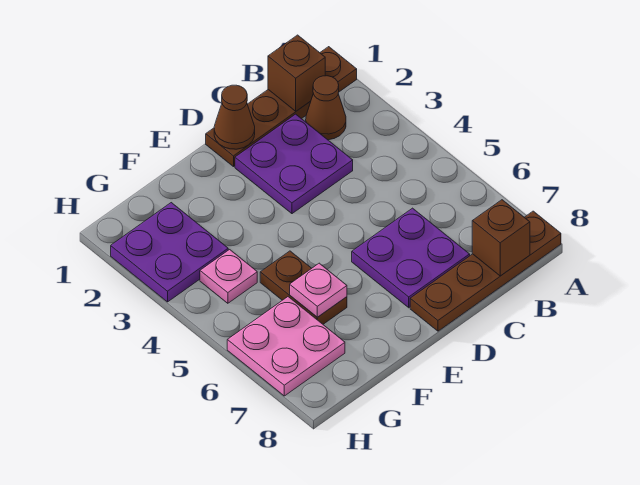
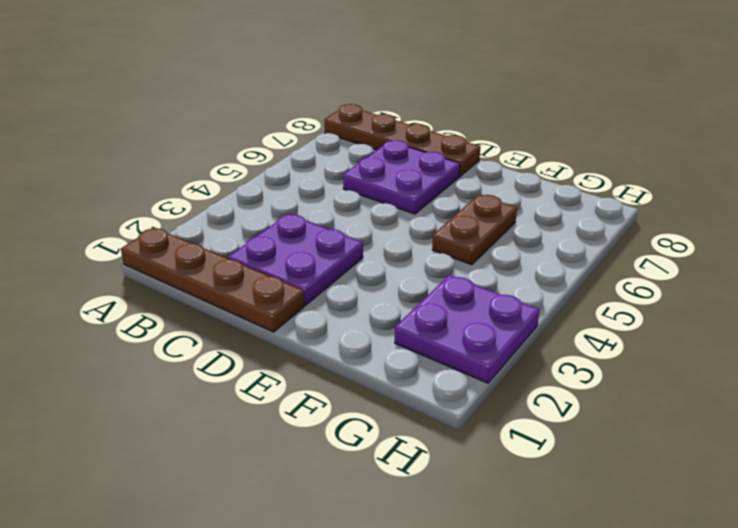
none -> brown 1x1 cone [306,76,346,140]
none -> pink 1x1 plate [200,250,257,303]
none -> pink 2x2 plate [227,297,345,396]

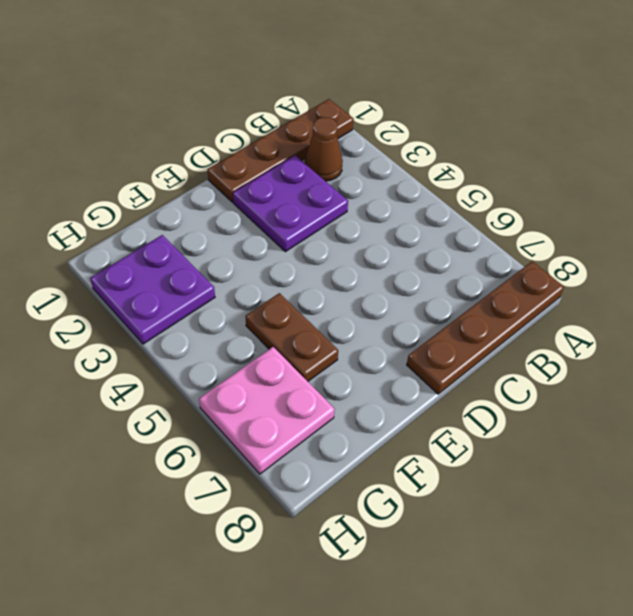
none -> purple 2x2 plate [352,208,470,308]
none -> pink 1x1 plate [200,250,257,303]
none -> brown 1x1 brick [268,35,325,111]

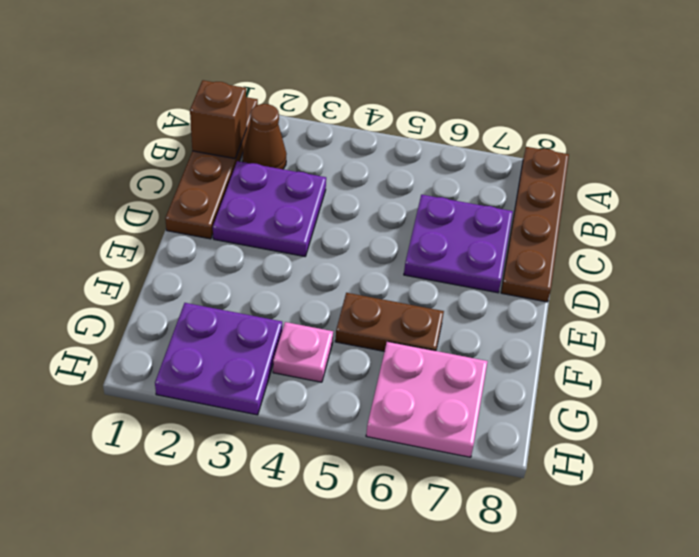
none -> brown 1x1 brick [472,200,530,276]
none -> brown 1x1 cone [214,85,255,149]
none -> pink 1x1 plate [290,263,347,317]

